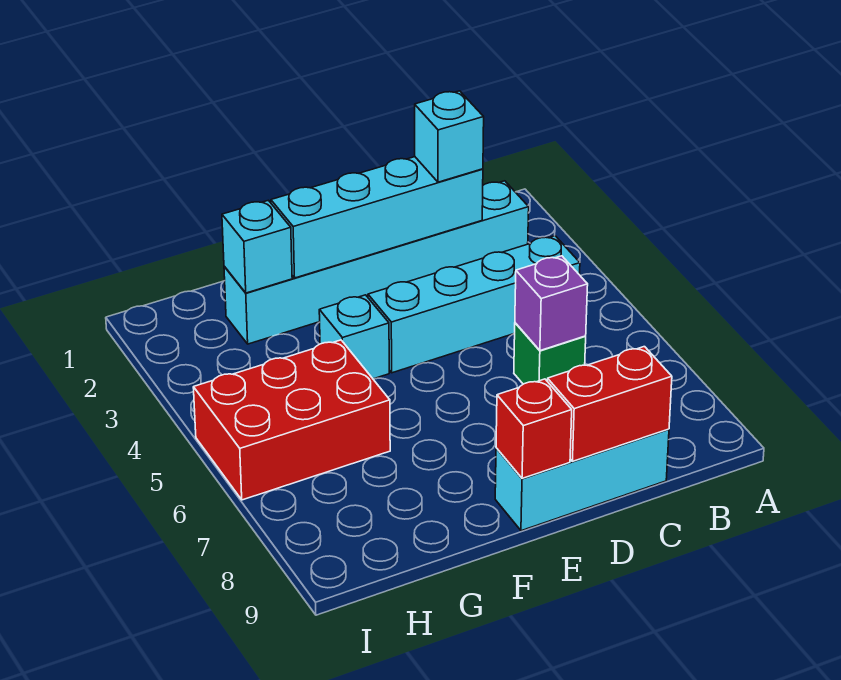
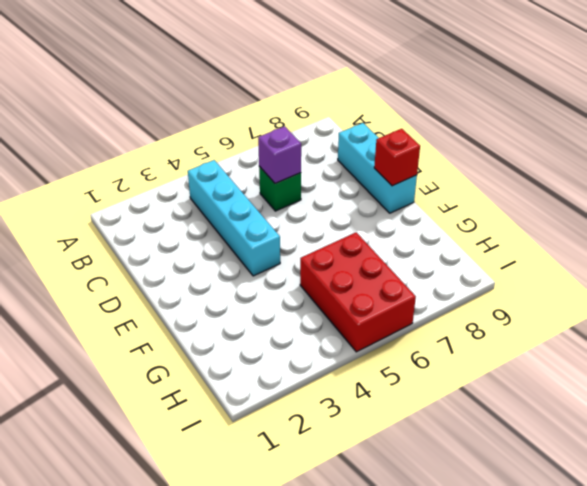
none -> cyan 1x6 brick [224,181,529,344]
none -> cyan 1x1 brick [319,295,389,379]
none -> cyan 1x4 brick [271,157,483,278]

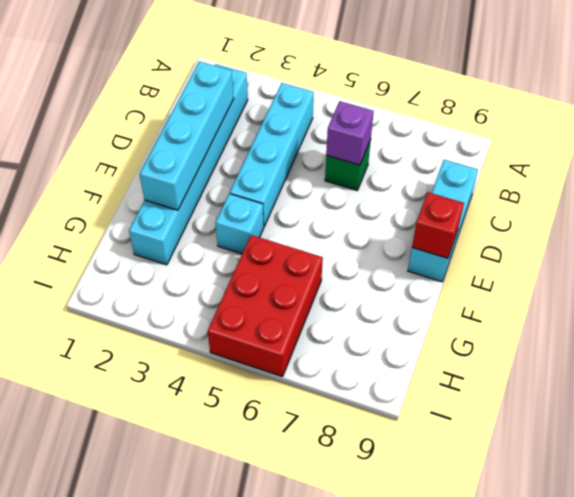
none -> red 1x2 brick [547,347,672,461]
none -> cyan 1x1 brick [222,200,292,293]
none -> cyan 1x1 brick [415,91,484,182]

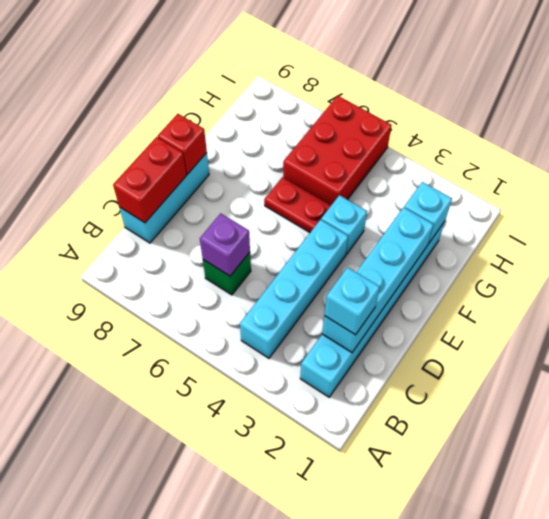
red 1x2 plate [264,177,331,233] -> none

